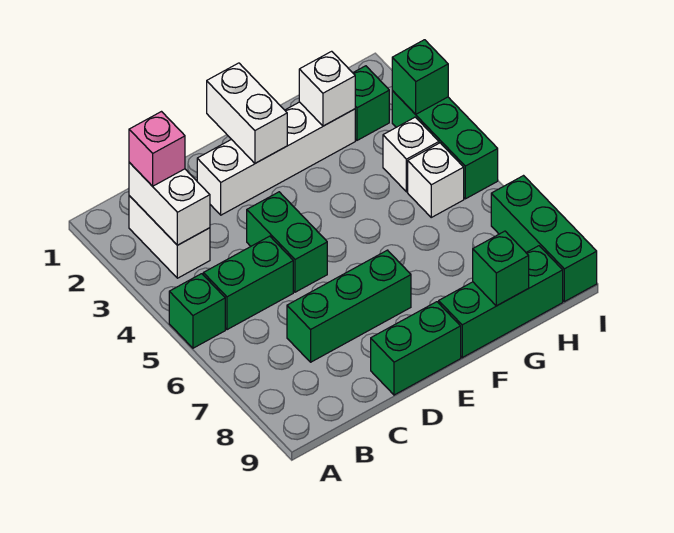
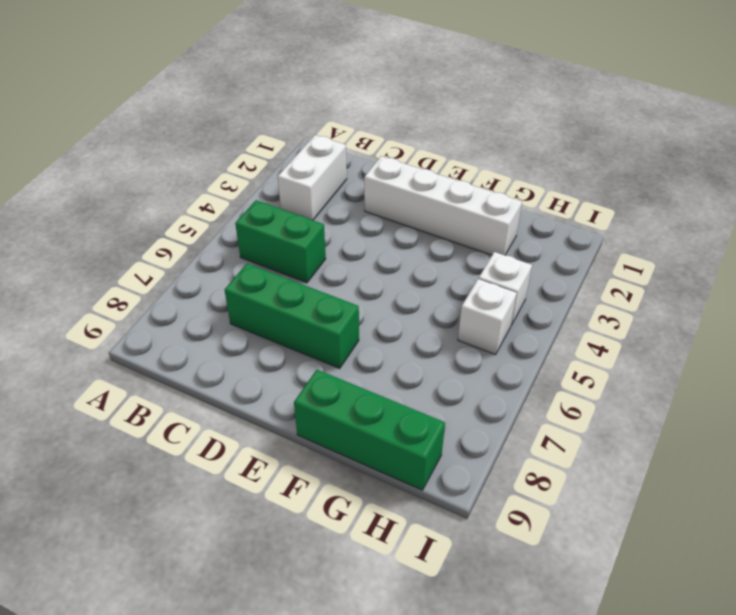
none -> green 1x1 brick [169,274,225,348]
none -> green 1x2 brick [247,192,327,292]
none -> green 1x2 brick [371,302,461,395]

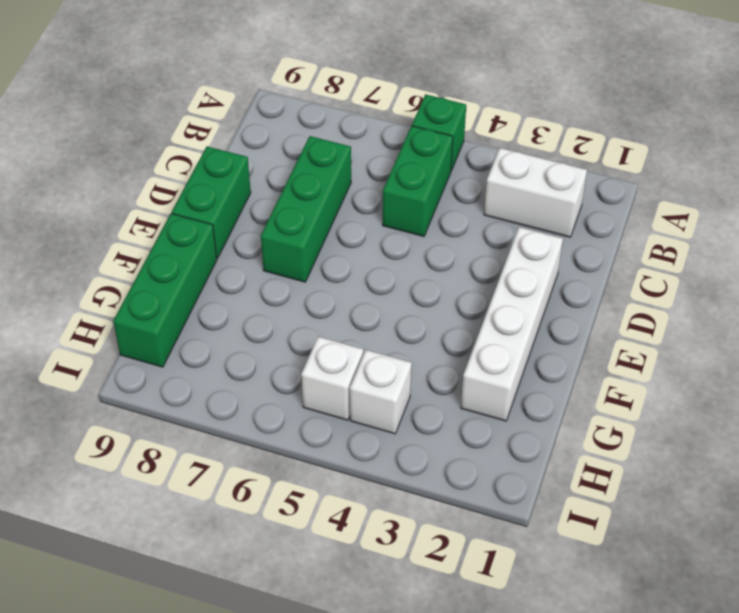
none -> green 1x2 brick [247,192,327,292]
none -> green 1x1 brick [353,66,389,140]
none -> green 1x3 brick [392,91,498,199]

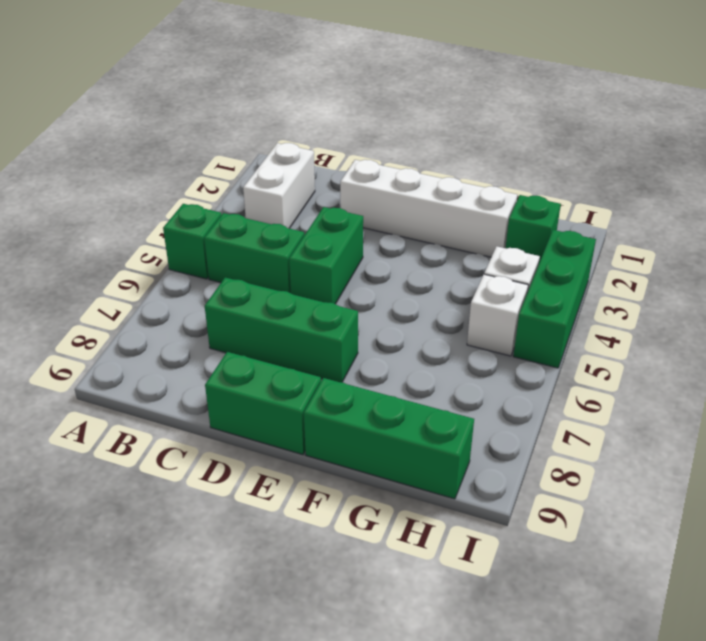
none -> green 1x3 brick [491,176,597,302]
none -> white 1x2 brick [129,163,210,245]
none -> white 1x2 brick [207,63,287,163]

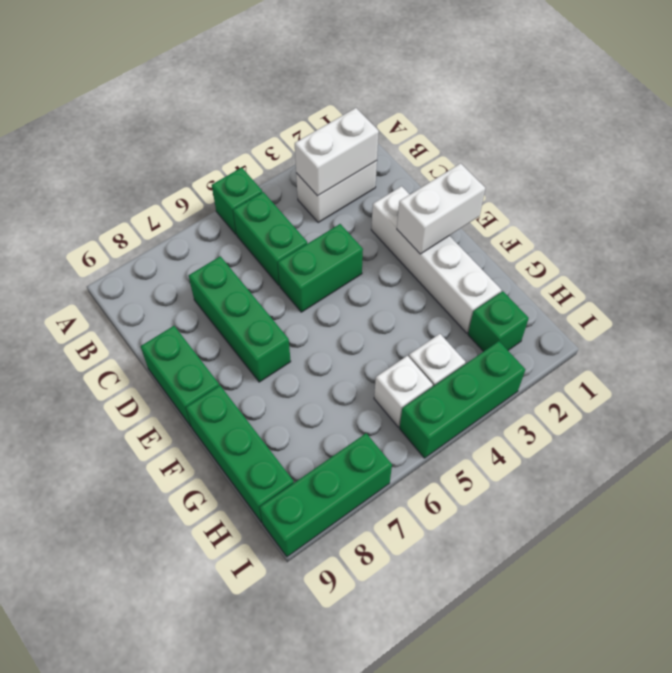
none -> white 1x1 brick [299,51,355,126]
none -> green 1x1 brick [473,231,529,306]
none -> green 1x1 brick [392,40,448,114]

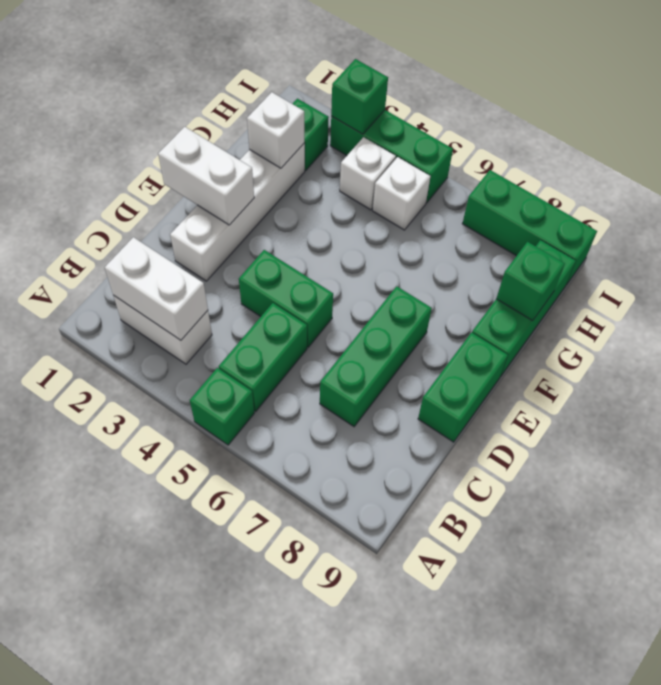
none -> pink 1x1 brick [129,112,185,186]

